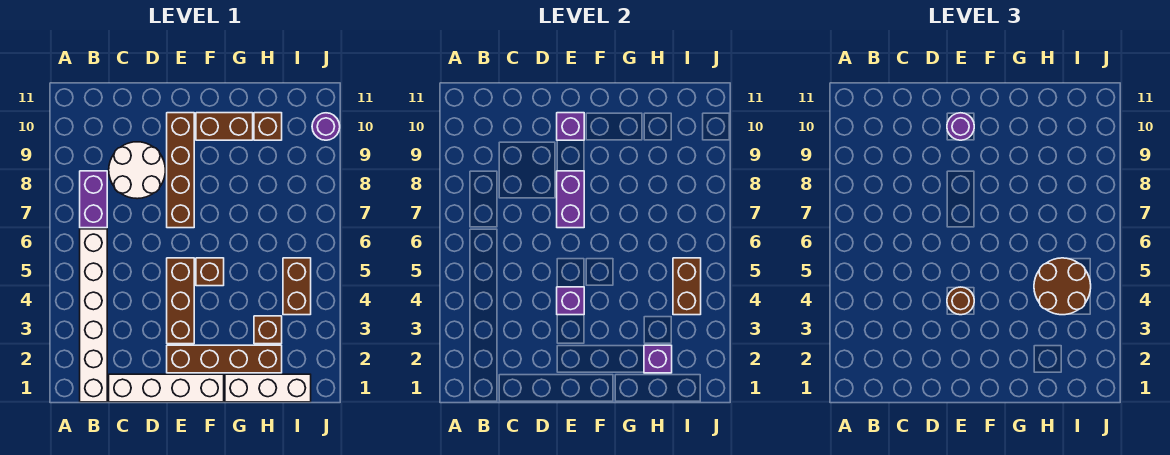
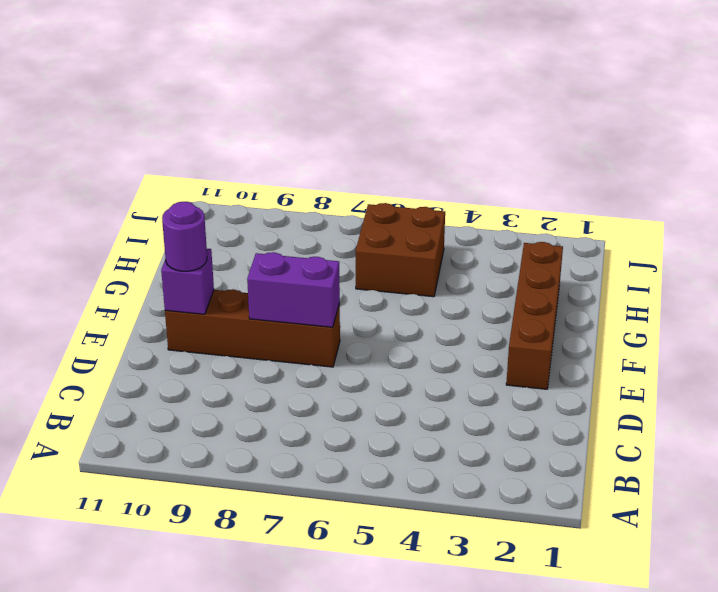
brown 2x2 brick [356,203,445,297] -> brown 1x2 brick [283,258,311,315]
none -> white 1x6 brick [80,229,107,402]
none -> purple 1x2 brick [80,171,107,228]
none -> white 1x4 brick [109,374,224,402]

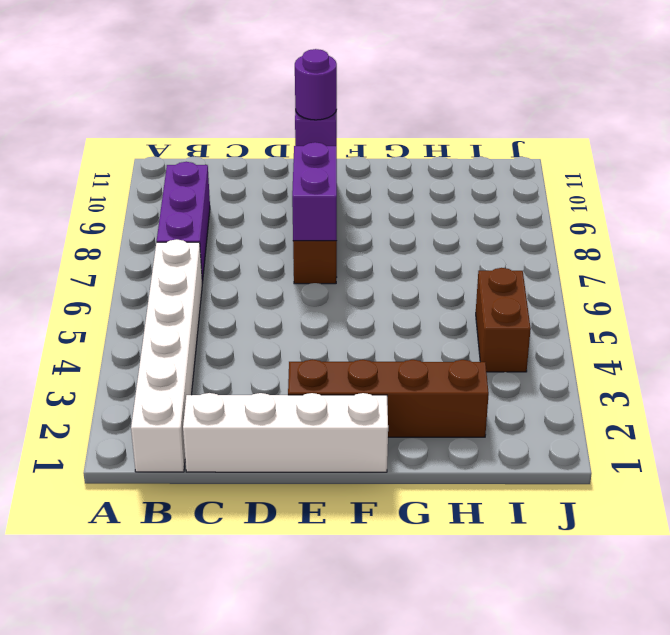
purple 1x3 brick [157,162,210,283] -> purple 1x2 brick [80,171,107,228]
none -> white 2x2 round brick [109,142,165,199]
none -> brown 1x3 brick [167,258,194,344]
none -> brown 1x1 brick [196,258,224,286]

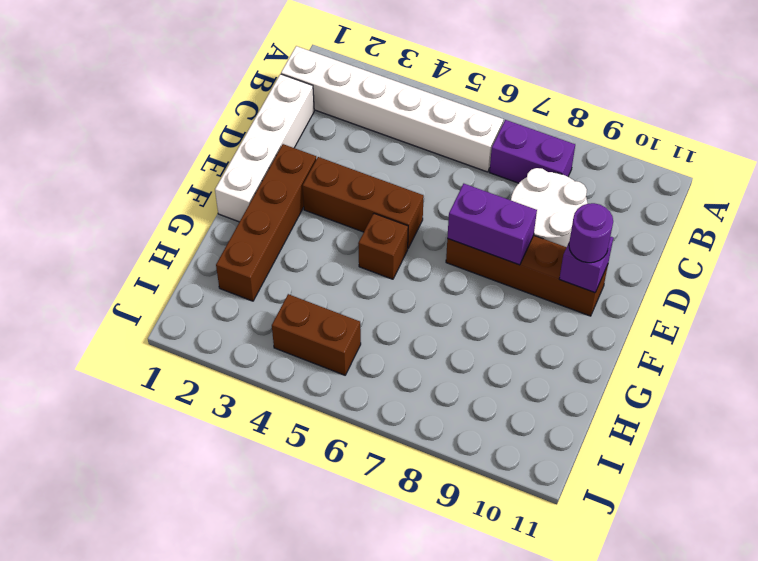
none -> brown 1x2 brick [196,113,253,140]
none -> white 1x3 brick [225,374,311,402]
none -> brown 1x1 brick [254,316,282,344]

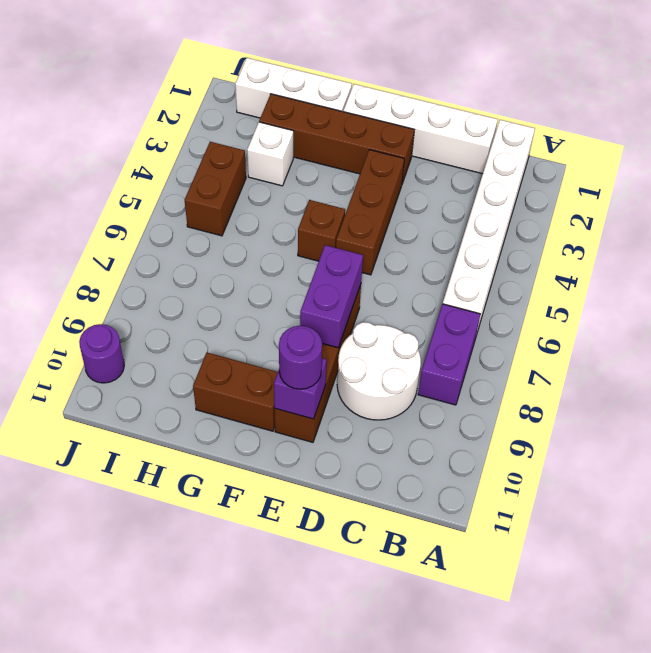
white 1x1 brick [247,122,293,186] -> brown 1x1 brick [254,316,282,344]
none -> brown 1x1 brick [254,113,282,140]
none -> purple 1x1 brick [557,287,584,315]
none -> purple 1x1 brick [644,345,672,373]

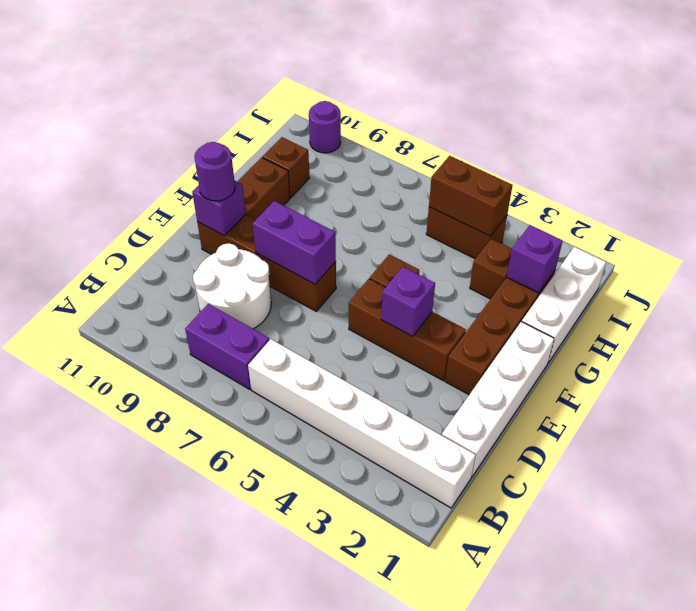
none -> brown 1x1 round brick [947,287,974,315]
none -> brown 2x2 round brick [1034,258,1091,315]

